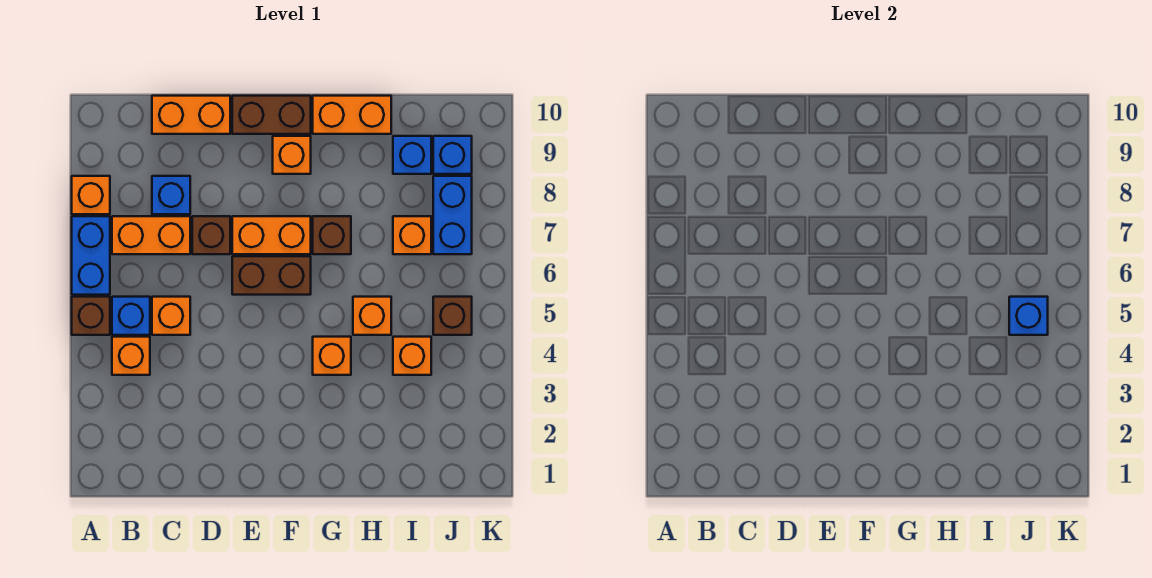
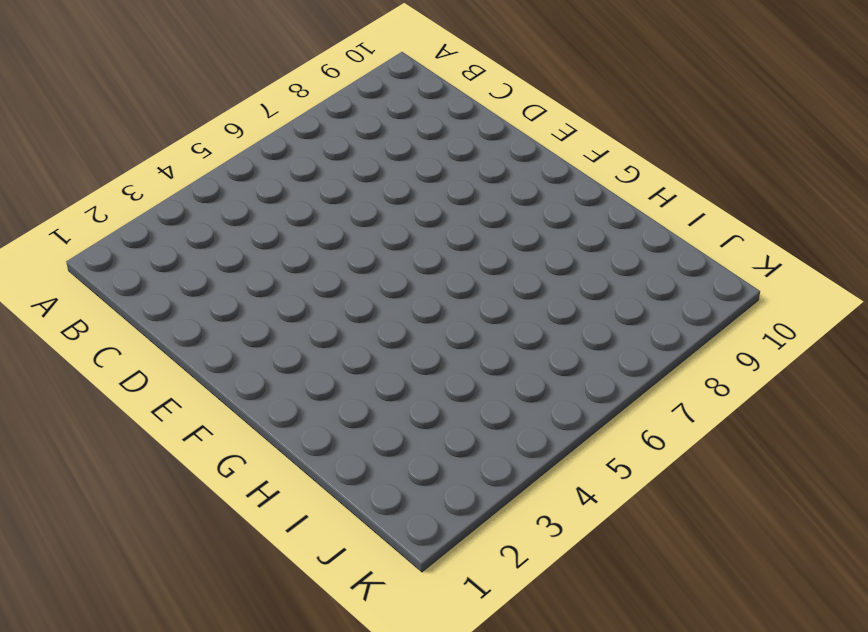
none -> brown 1x1 brick [72,297,110,335]
none -> blue 1x2 brick [72,216,110,295]
none -> orange 1x1 brick [72,176,110,214]

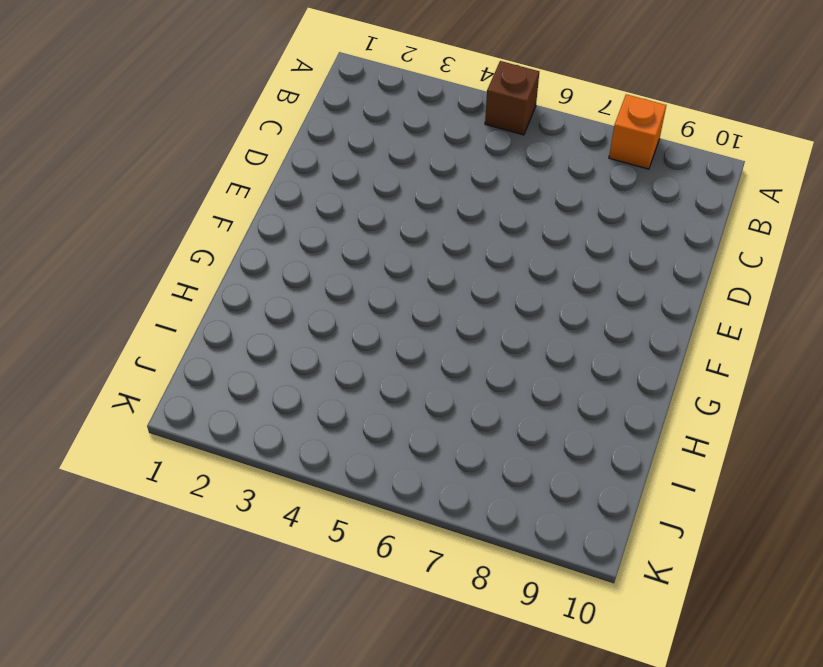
none -> blue 1x2 brick [72,216,110,295]
none -> orange 1x1 brick [112,337,150,375]
none -> blue 1x1 brick [112,297,150,335]

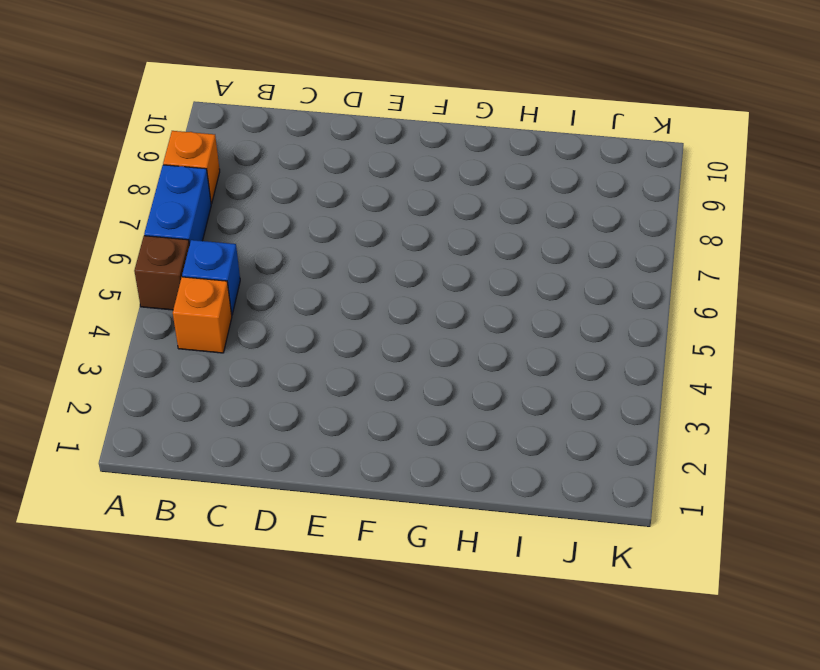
none -> orange 1x2 brick [112,216,190,254]
none -> orange 1x1 brick [152,297,190,335]
none -> blue 1x1 brick [152,176,190,214]

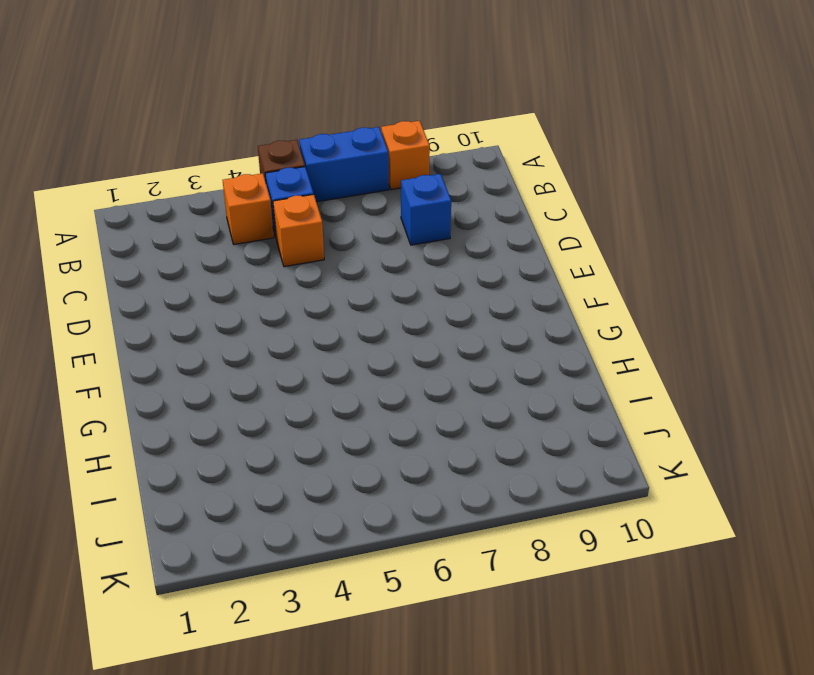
none -> orange 1x2 brick [112,216,190,254]
none -> orange 1x2 brick [152,96,230,134]
none -> brown 1x1 brick [192,216,230,254]

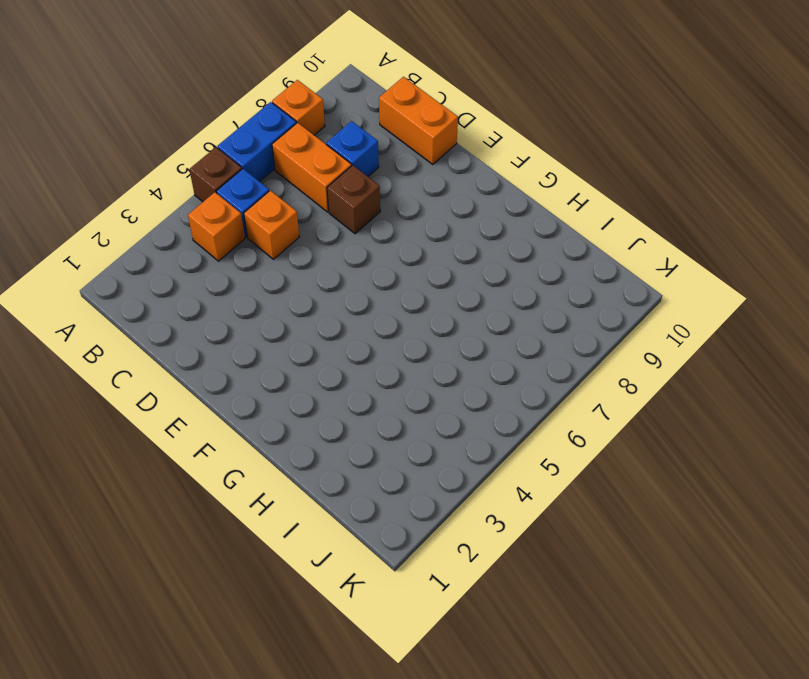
none -> brown 1x2 brick [232,256,311,295]
none -> orange 1x2 brick [232,216,311,254]
none -> brown 1x2 brick [232,96,311,134]

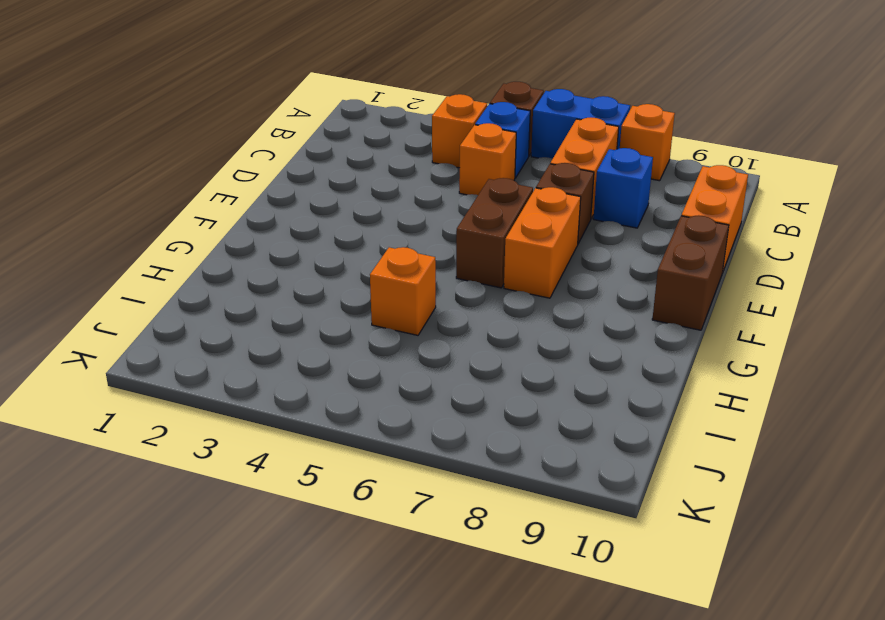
none -> orange 1x1 brick [273,136,311,174]
none -> orange 1x1 brick [313,337,351,375]
none -> brown 1x1 brick [313,216,351,254]

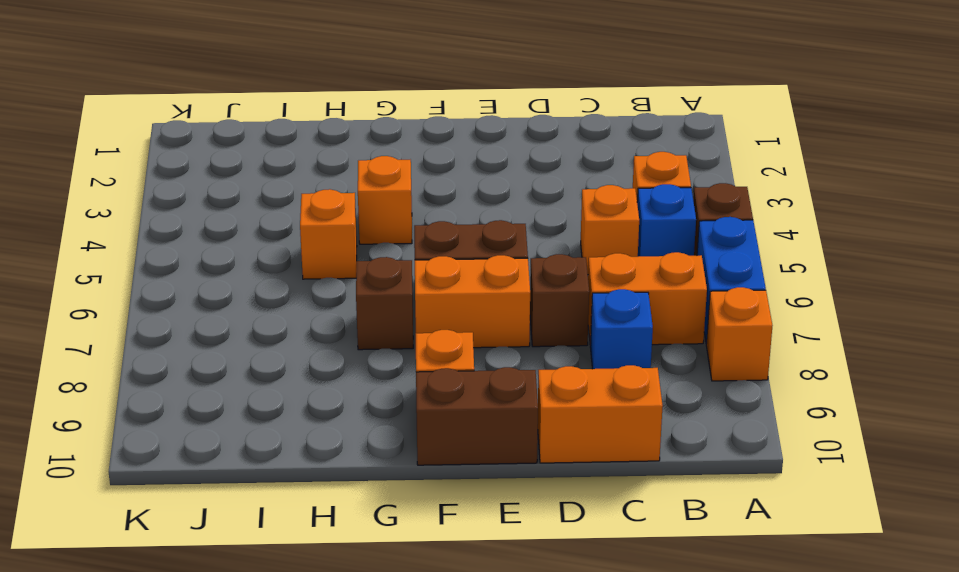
none -> orange 1x2 brick [313,96,391,134]
none -> orange 1x1 brick [393,337,431,375]
none -> orange 1x1 brick [393,216,431,254]

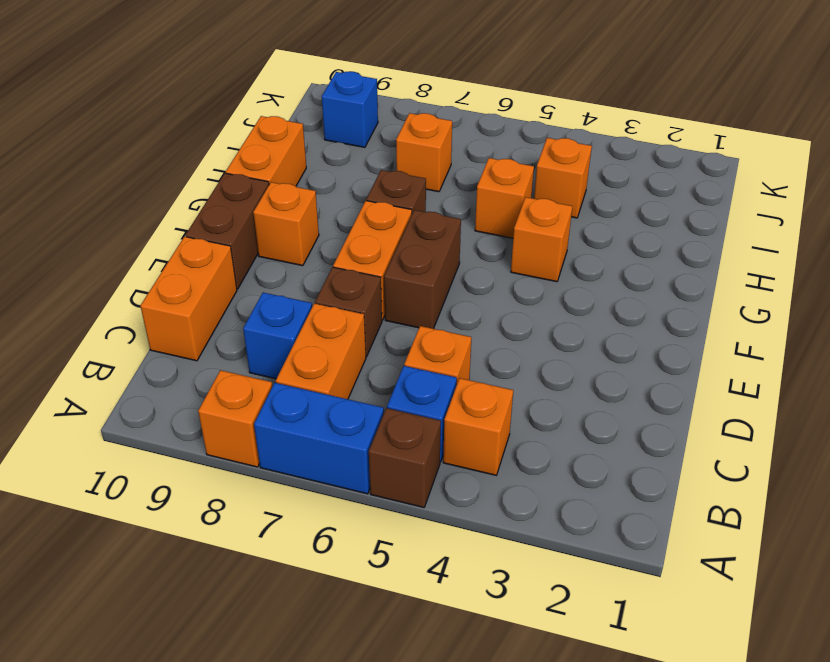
none -> blue 1x1 brick [393,136,431,174]
none -> brown 1x1 brick [433,297,472,335]
none -> blue 1x2 brick [433,176,472,254]

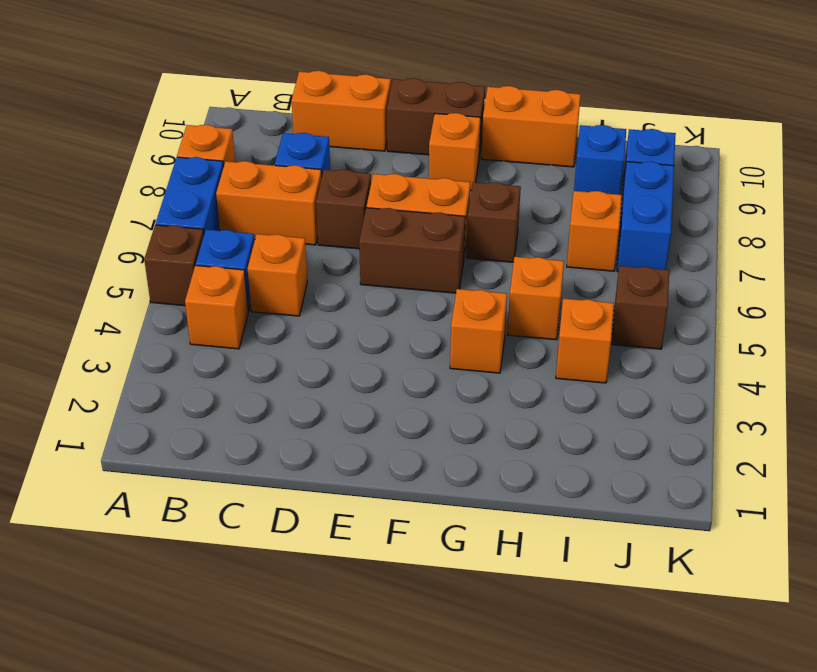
none -> blue 1x1 brick [1009,297,1048,335]

